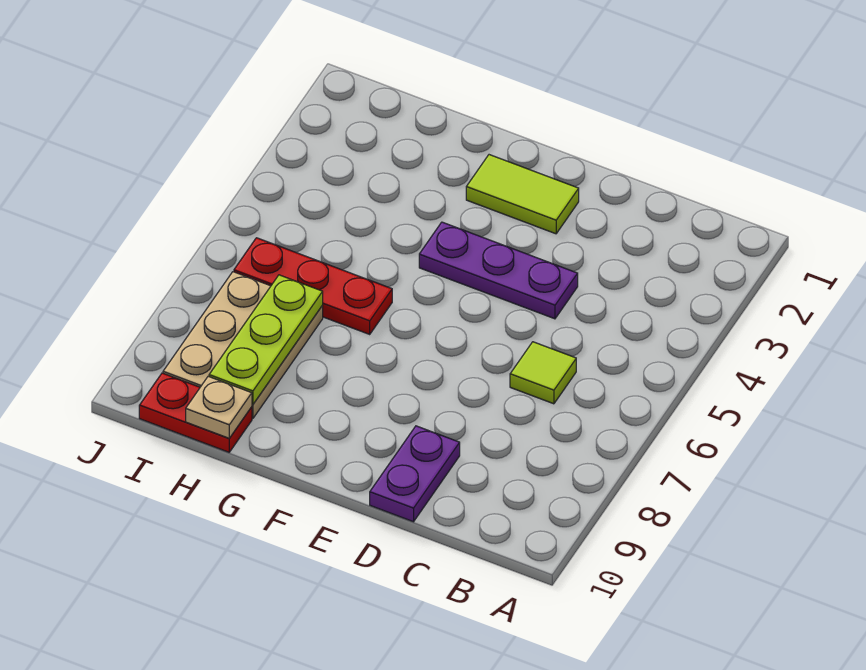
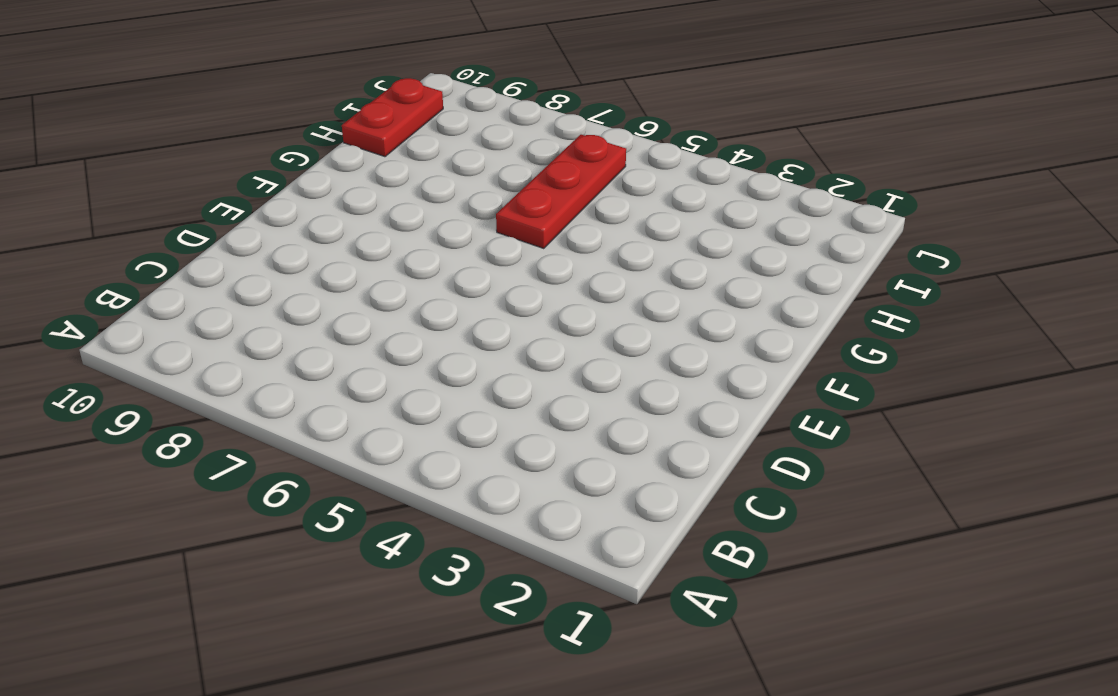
none -> lime 1x1 tile [510,342,576,404]
none -> purple 1x3 plate [419,222,578,319]

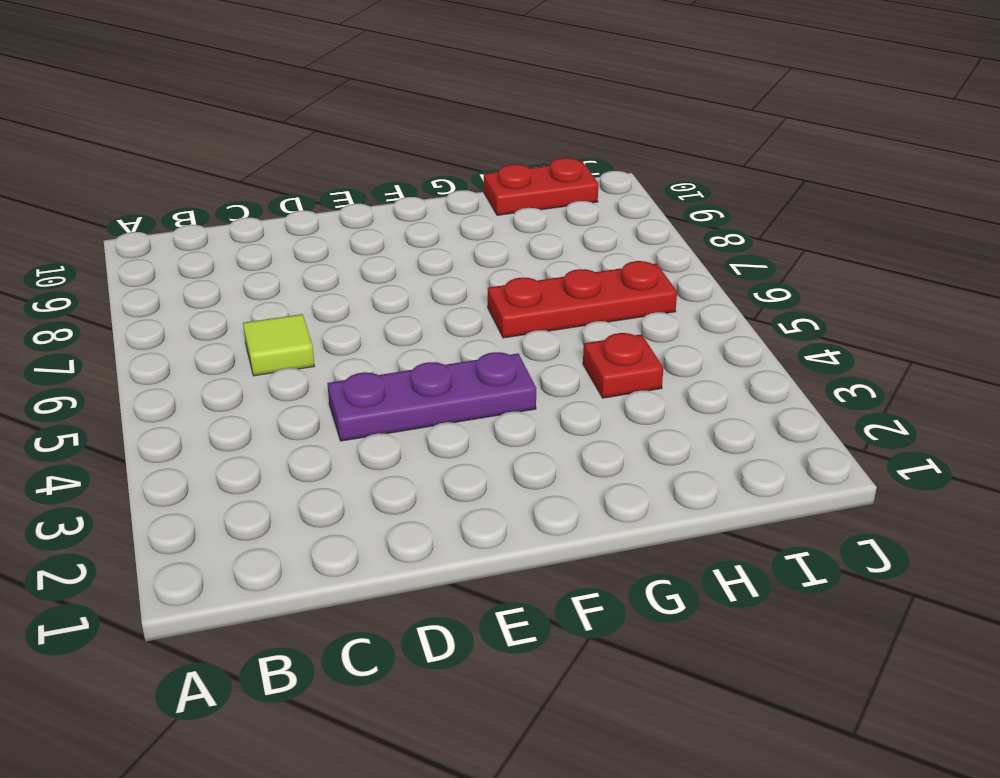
red 1x1 plate [583,333,663,398] -> none
none -> purple 1x2 plate [370,426,460,522]
none -> lime 1x2 tile [466,155,579,234]

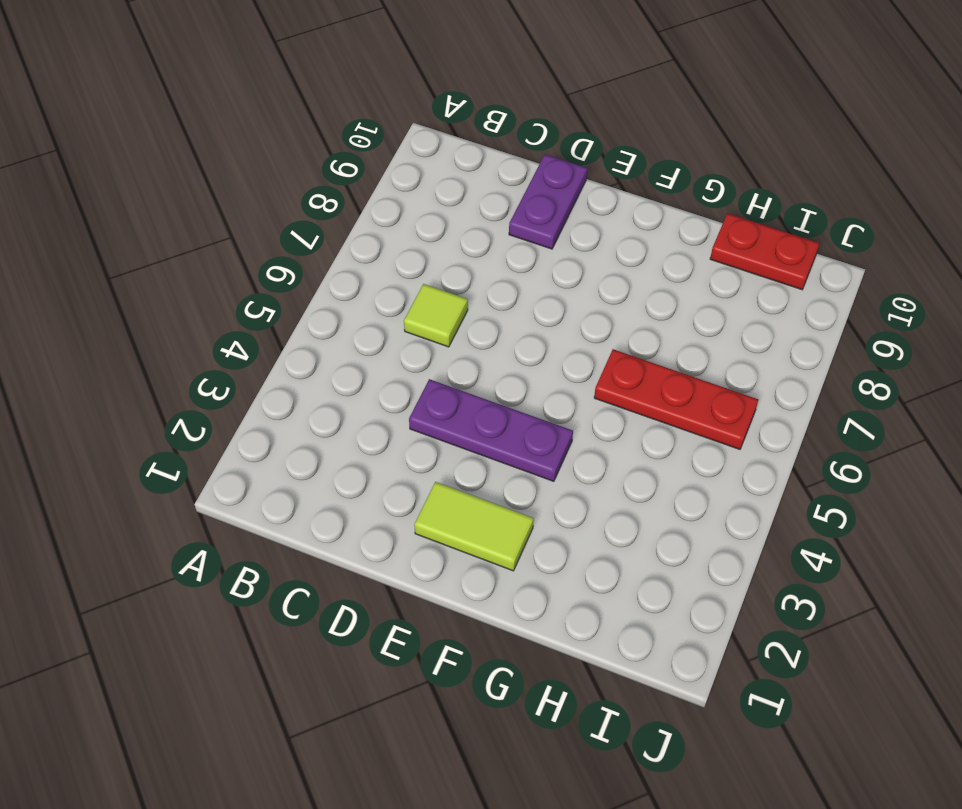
none -> tan 2x3 plate [163,272,323,419]
none -> lime 1x3 plate [209,275,323,405]

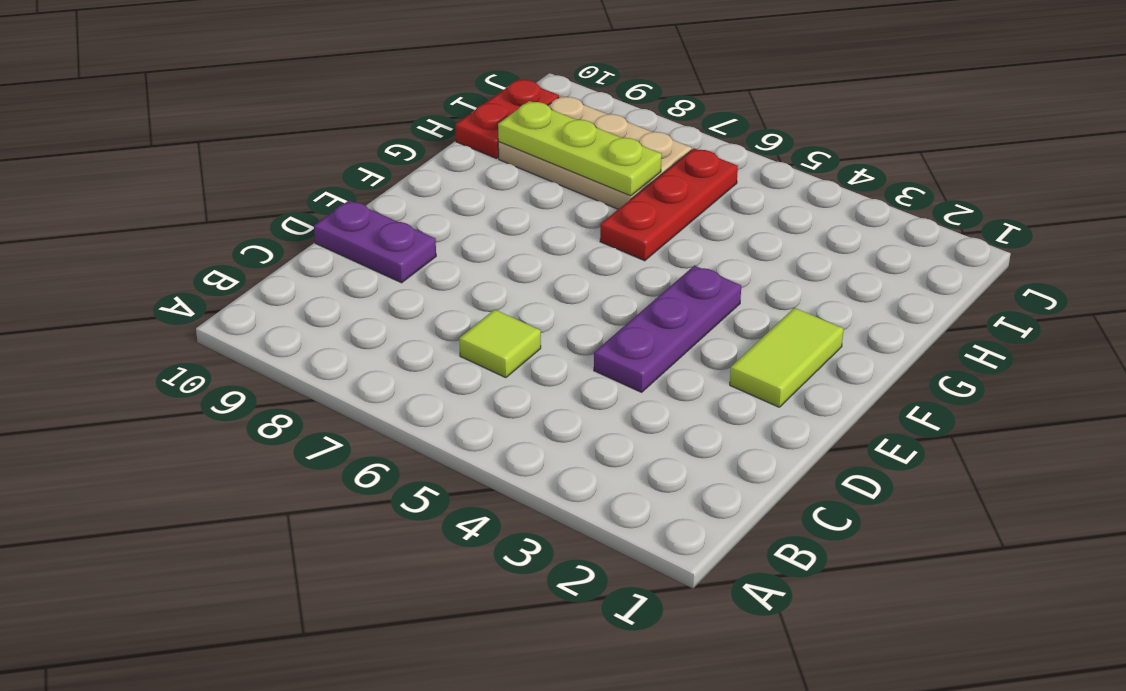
none -> tan 1x1 plate [186,376,252,438]

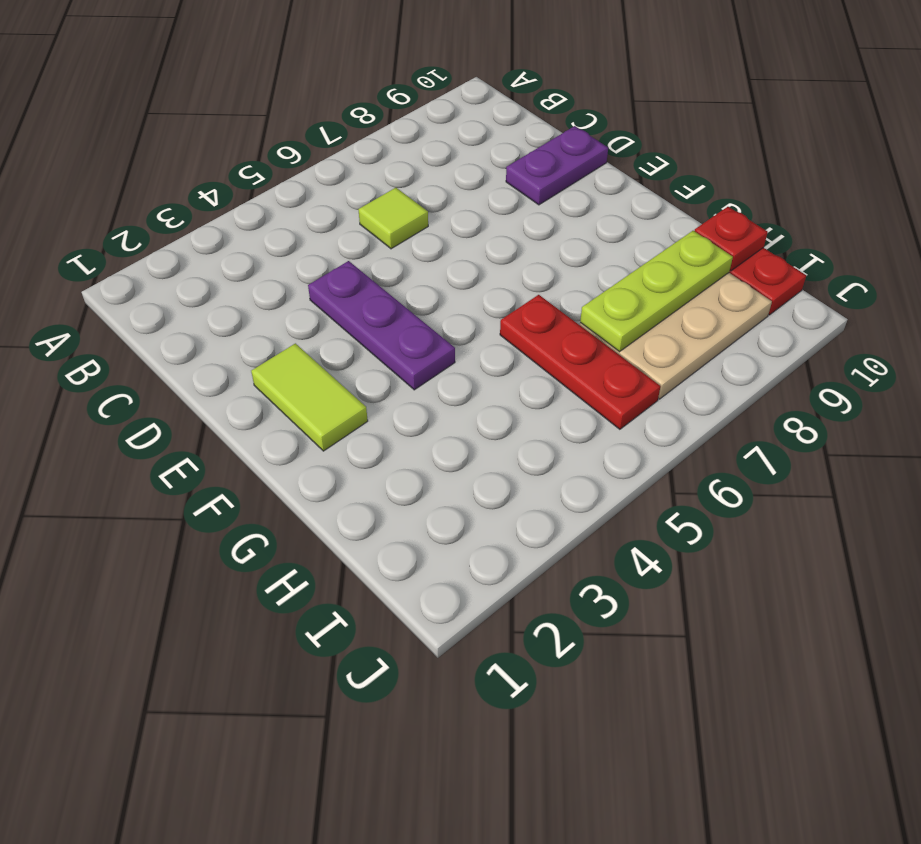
red 1x1 plate [695,207,768,271] -> tan 1x1 plate [186,376,252,438]

